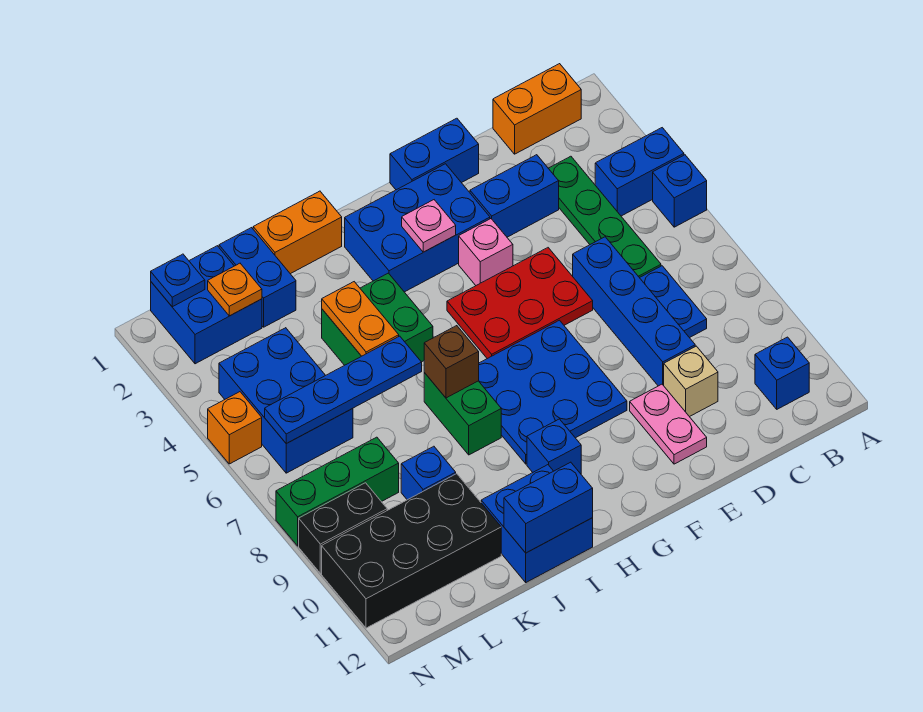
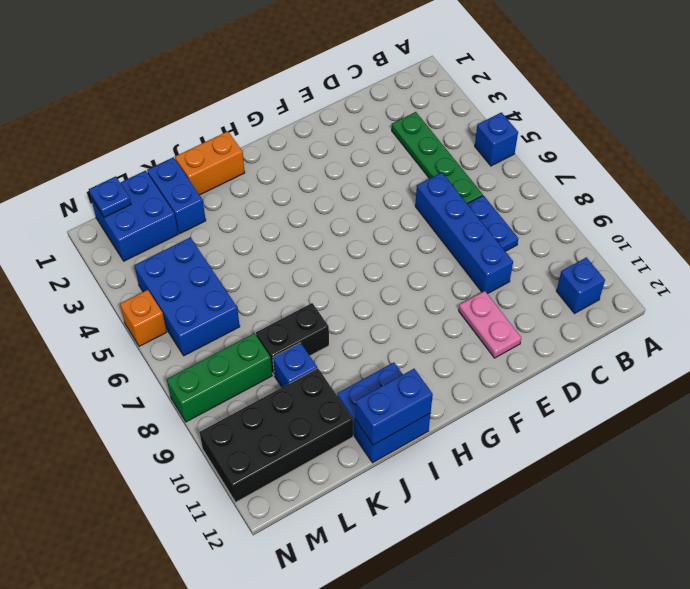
black 1x2 brick [256,303,329,375] -> black 1x2 brick moved to [299,483,387,573]
none -> blue 1x2 brick [595,128,684,216]
none -> orange 1x2 brick [493,64,581,154]
none -> blue 1x2 brick [470,155,559,237]
none -> tan 1x1 brick [664,346,718,417]

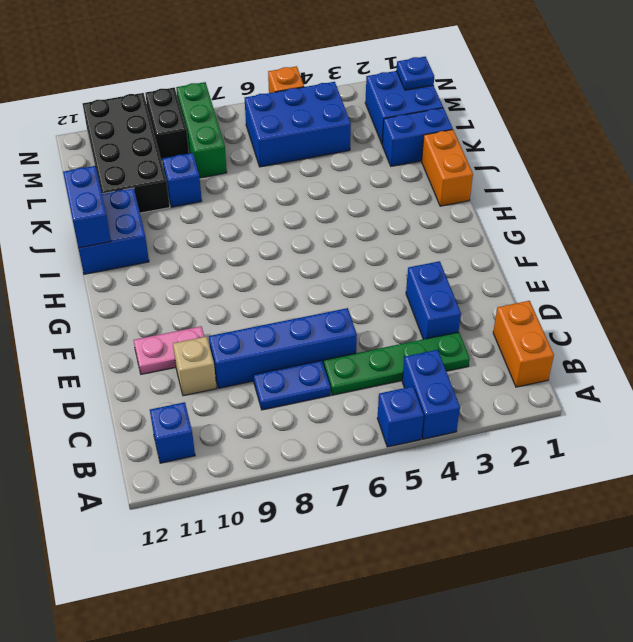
none -> blue 1x2 brick [390,118,479,190]
none -> red 2x3 plate [447,248,593,359]
none -> blue 2x3 brick [345,164,490,292]
none -> pink 1x1 brick [459,219,513,285]

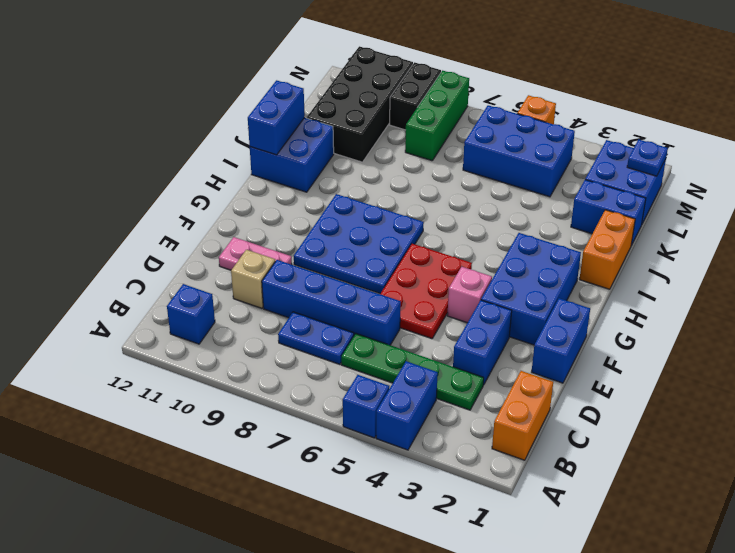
none -> blue 1x1 brick [527,419,581,474]
none -> green 2x2 brick [322,273,433,365]
none -> green 1x2 brick [424,373,501,455]
none -> blue 1x1 brick [401,446,456,500]

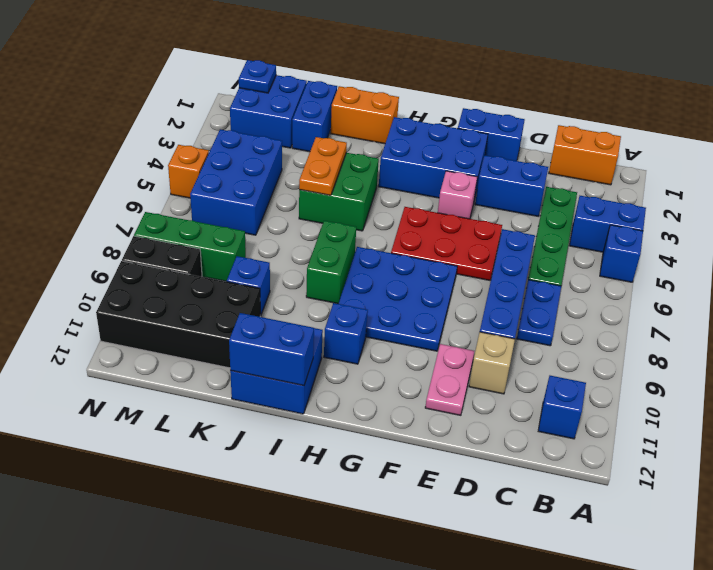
none -> pink 1x1 plate [402,200,456,252]
none -> brown 1x1 brick [424,326,479,398]
none -> blue 1x4 plate [265,336,422,444]
none -> orange 1x1 plate [208,263,262,316]

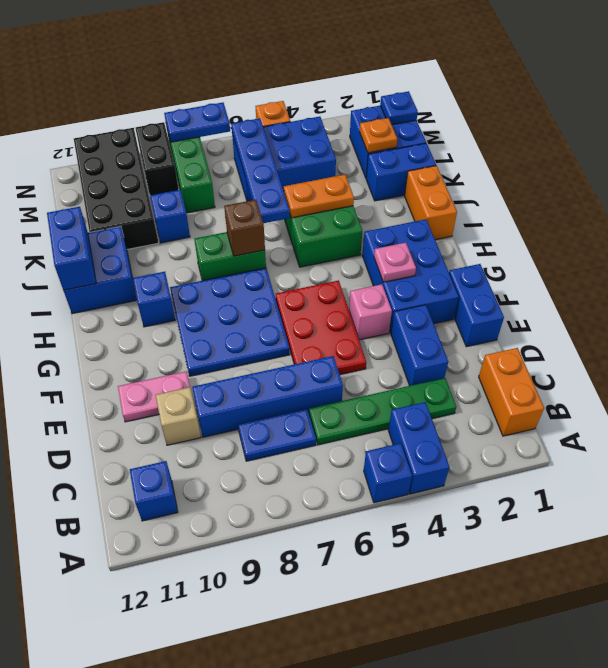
blue 1x2 plate [164,103,230,142] -> none

